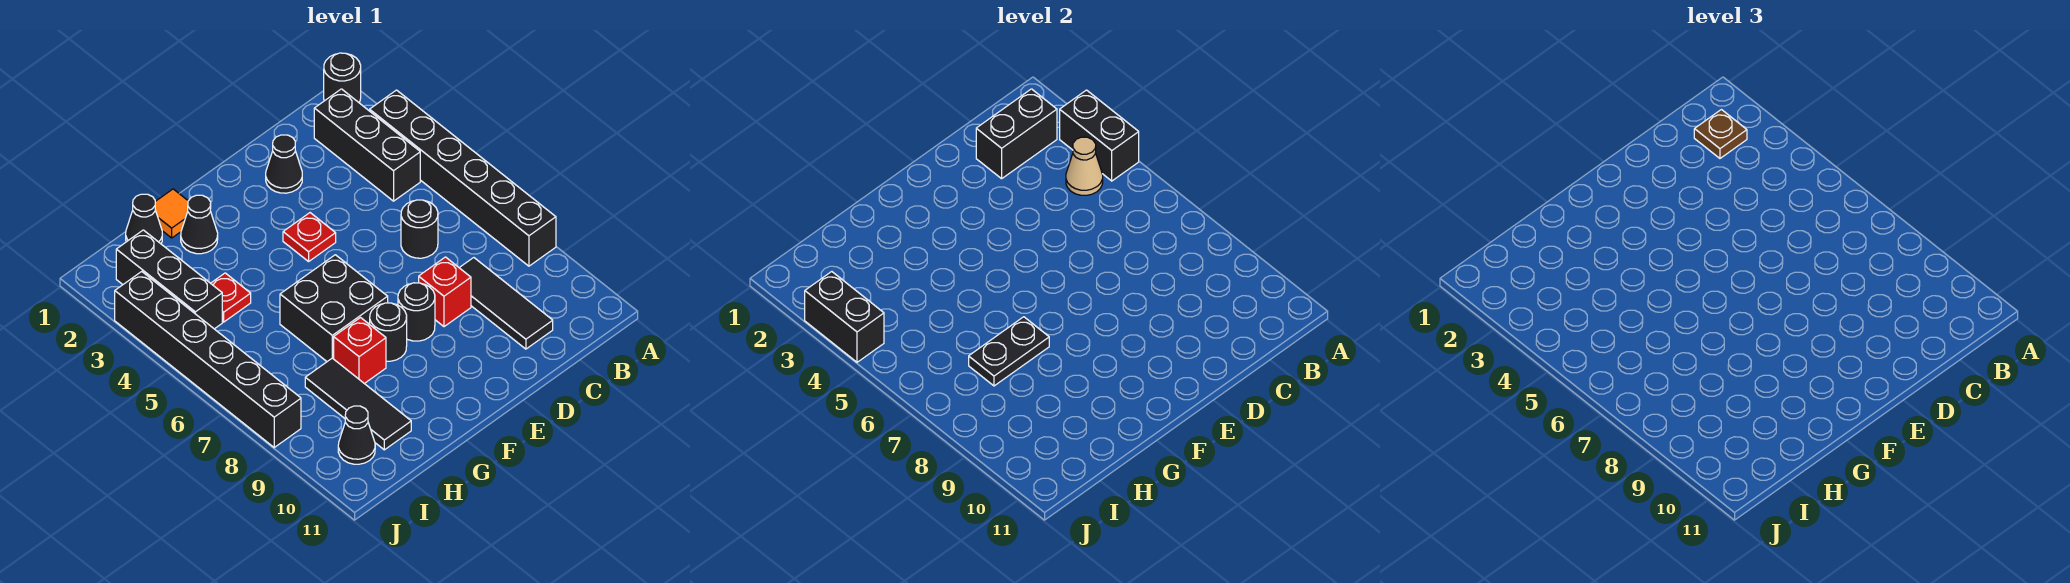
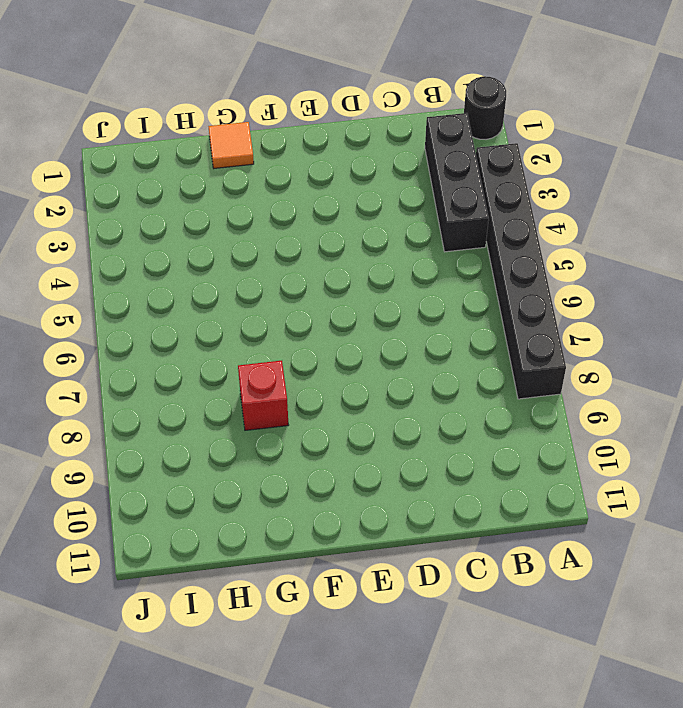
none -> black 1x1 round brick [401,200,438,258]
none -> black 1x3 tile [459,258,553,349]
none -> black 1x1 cone [266,135,302,193]

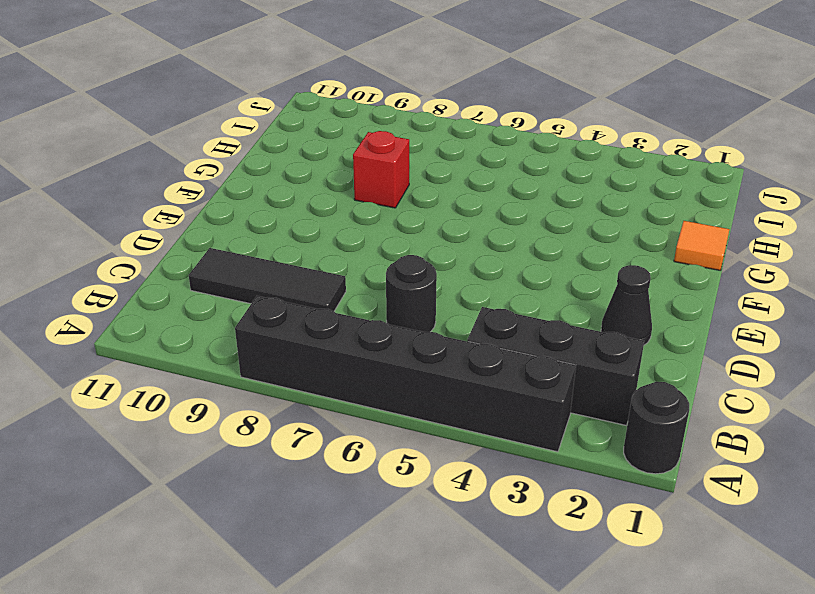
none -> red 1x1 brick [419,257,471,327]
none -> red 1x1 plate [283,213,336,261]
none -> black 1x1 round brick [398,283,435,341]

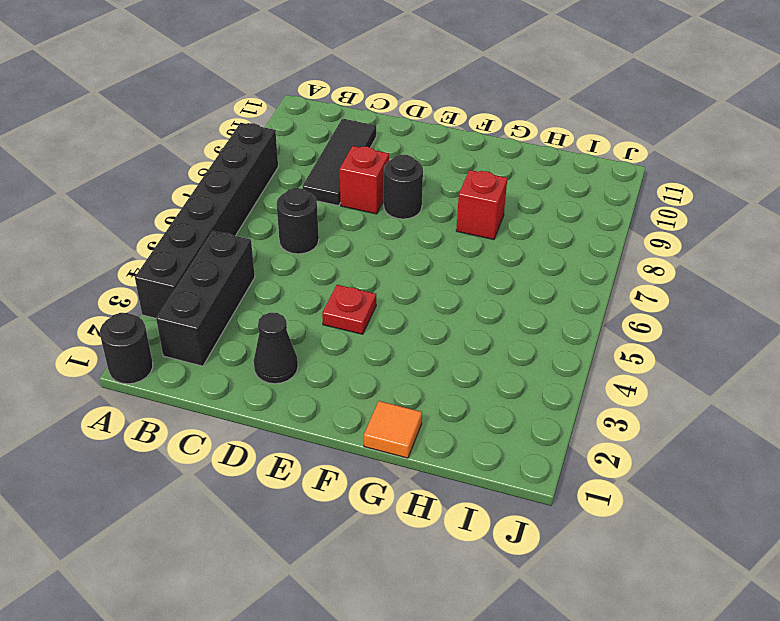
none -> black 2x2 brick [280,255,388,361]
none -> black 1x1 round brick [370,303,407,361]
none -> black 1x1 cone [181,195,218,254]

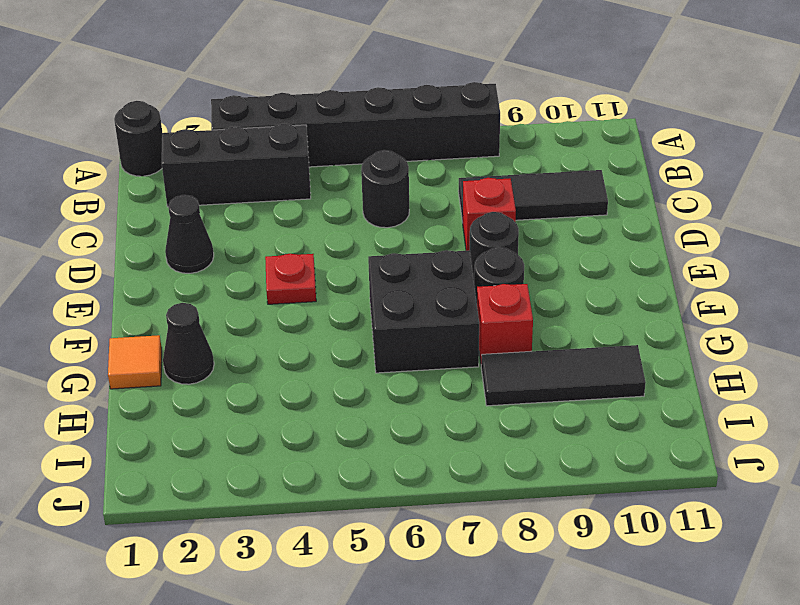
none -> black 1x1 cone [126,194,162,244]
none -> red 1x1 plate [211,273,251,322]
none -> black 1x3 brick [116,230,222,329]

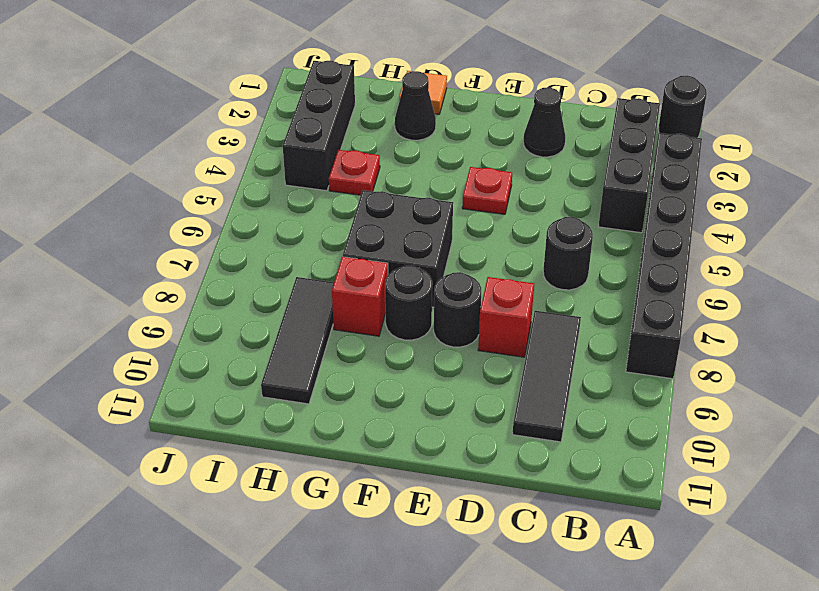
none -> black 1x1 cone [126,194,162,244]
none -> black 1x1 cone [338,406,375,464]
none -> black 1x6 brick [115,272,301,447]

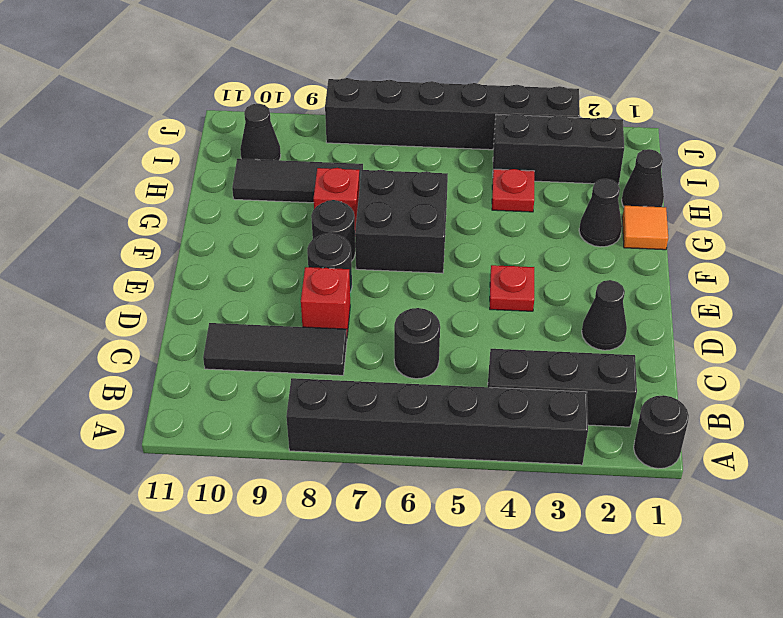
none -> black 1x2 brick [1060,90,1139,181]
none -> black 1x2 brick [976,89,1057,179]
none -> tan 1x1 cone [1066,137,1103,195]

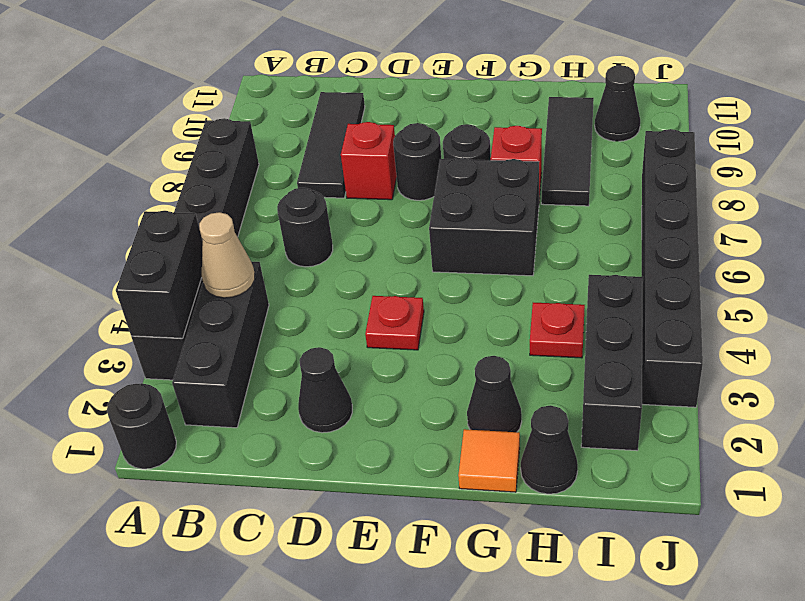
none -> black 1x2 brick [976,89,1057,179]
none -> black 1x2 plate [969,317,1049,386]
none -> black 1x2 brick [805,272,884,362]

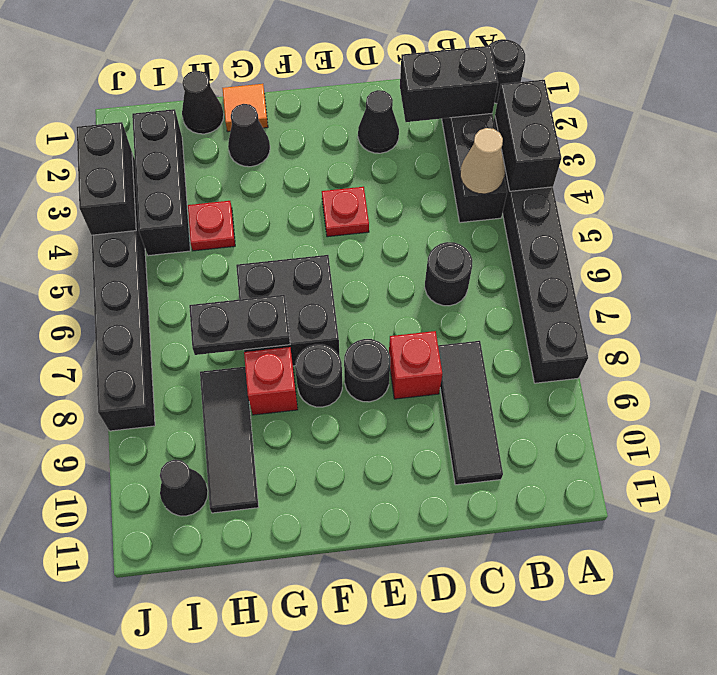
none -> brown 1x1 plate [1694,110,1747,158]

